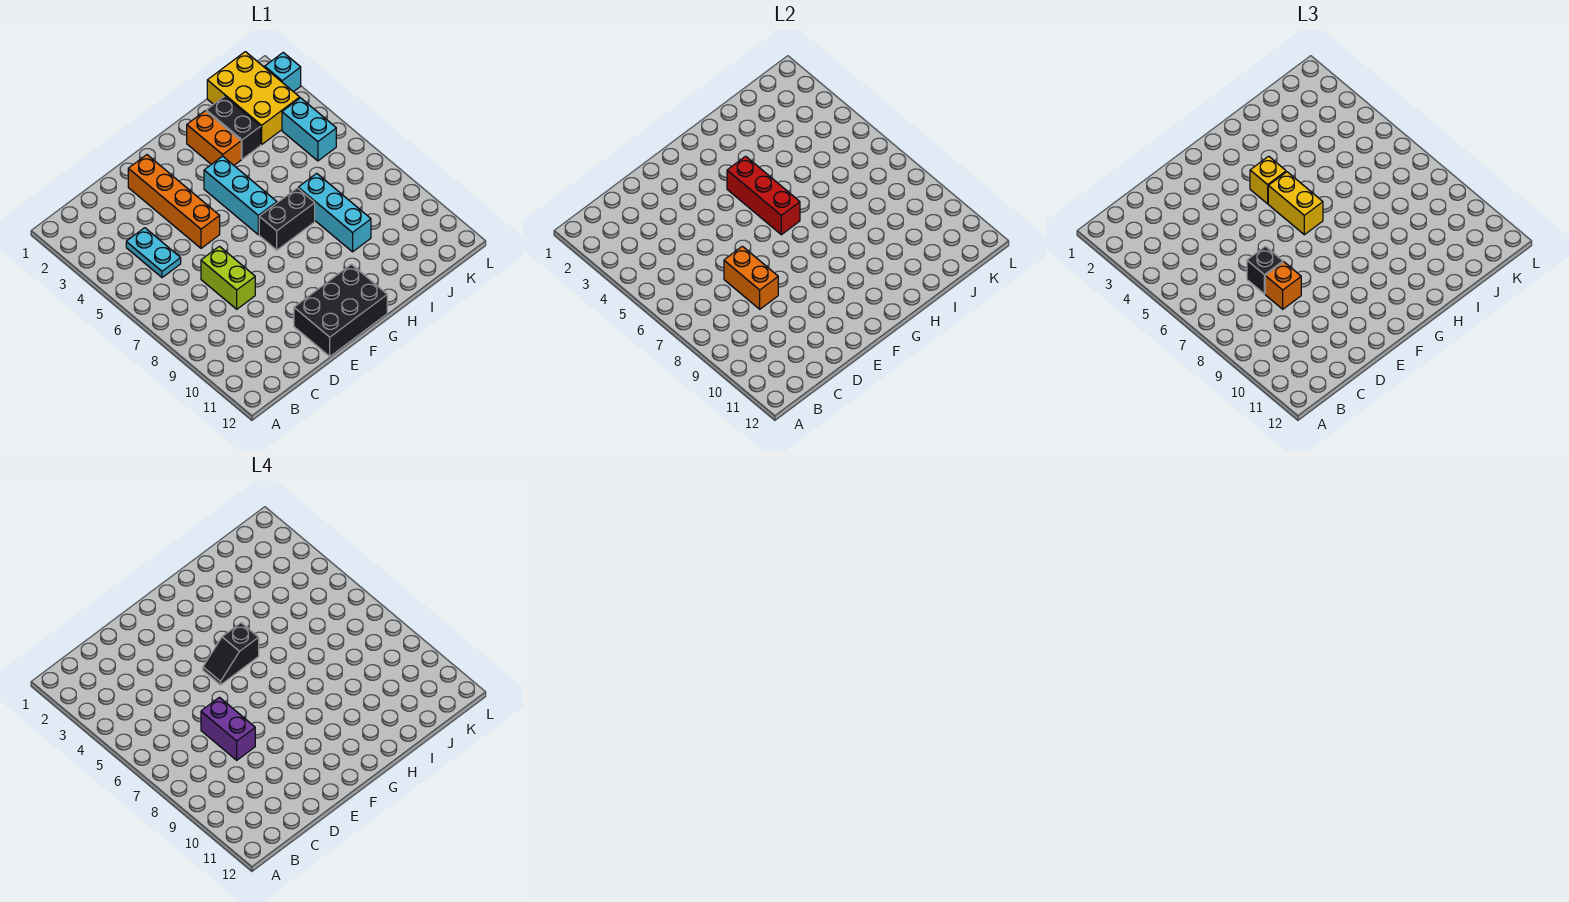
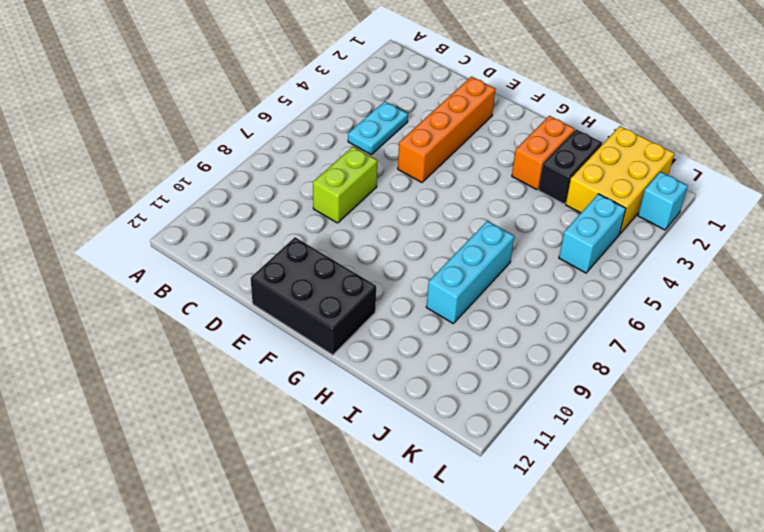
none -> cyan 1x3 brick [204,156,277,235]
none -> black 1x2 brick [259,188,315,250]
none -> orange 1x2 brick [724,246,778,309]

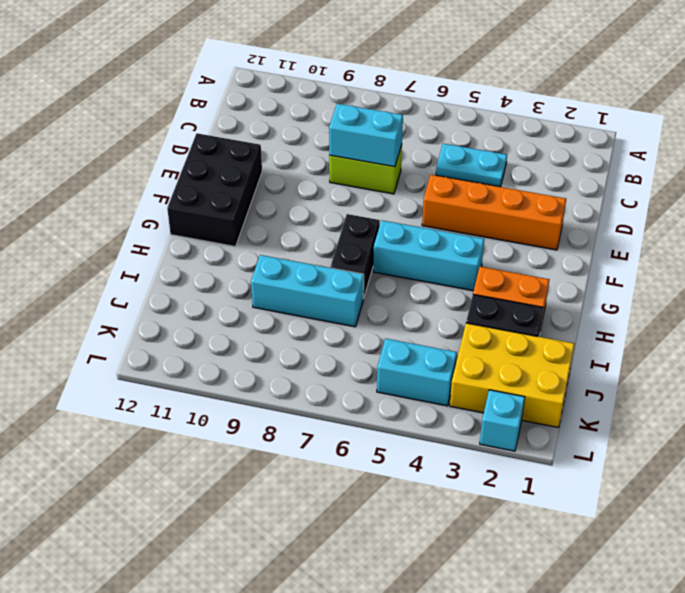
cyan 1x2 brick [329,104,403,167] -> orange 1x2 brick [724,246,778,309]
none -> red 1x3 brick [727,156,800,235]
none -> black 1x1 brick [1247,246,1283,294]
none -> orange 1x1 brick [1265,262,1301,309]

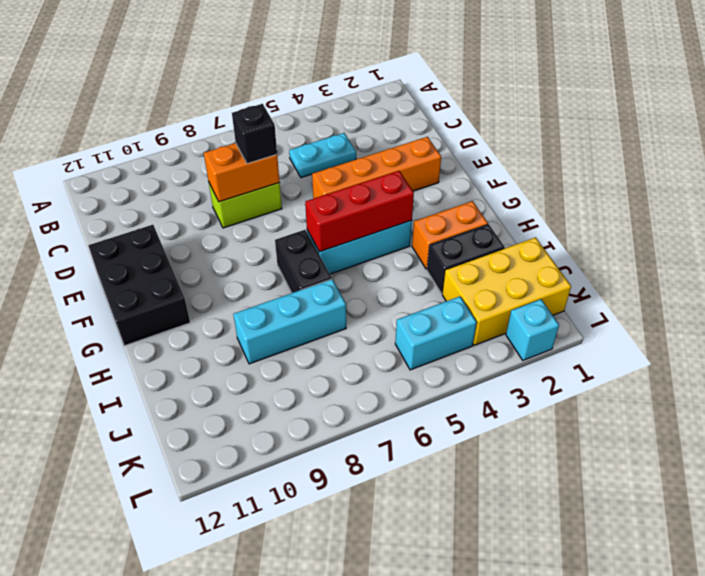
none -> orange 1x1 brick [1265,262,1301,309]
none -> yellow 1x1 brick [1250,156,1286,204]
none -> yellow 1x2 brick [1268,172,1323,235]

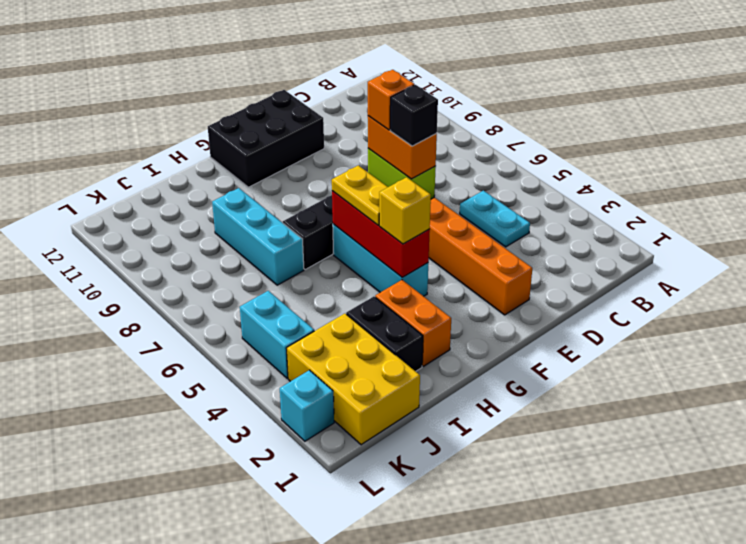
yellow 1x2 plate [332,165,388,225] -> yellow 1x2 brick [1268,172,1323,235]
none -> purple 1x2 brick [201,697,255,760]
none -> black 1x2 slope [203,623,259,685]

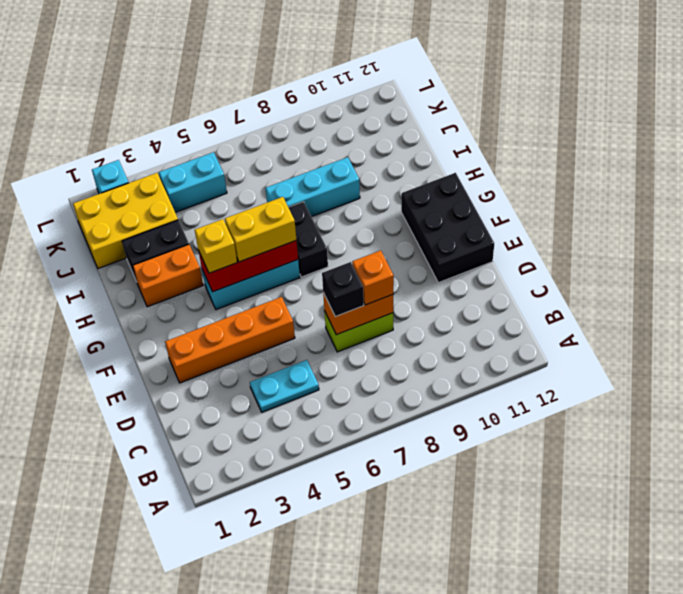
none -> purple 1x2 brick [201,697,255,760]
none -> black 1x2 slope [203,623,259,685]

